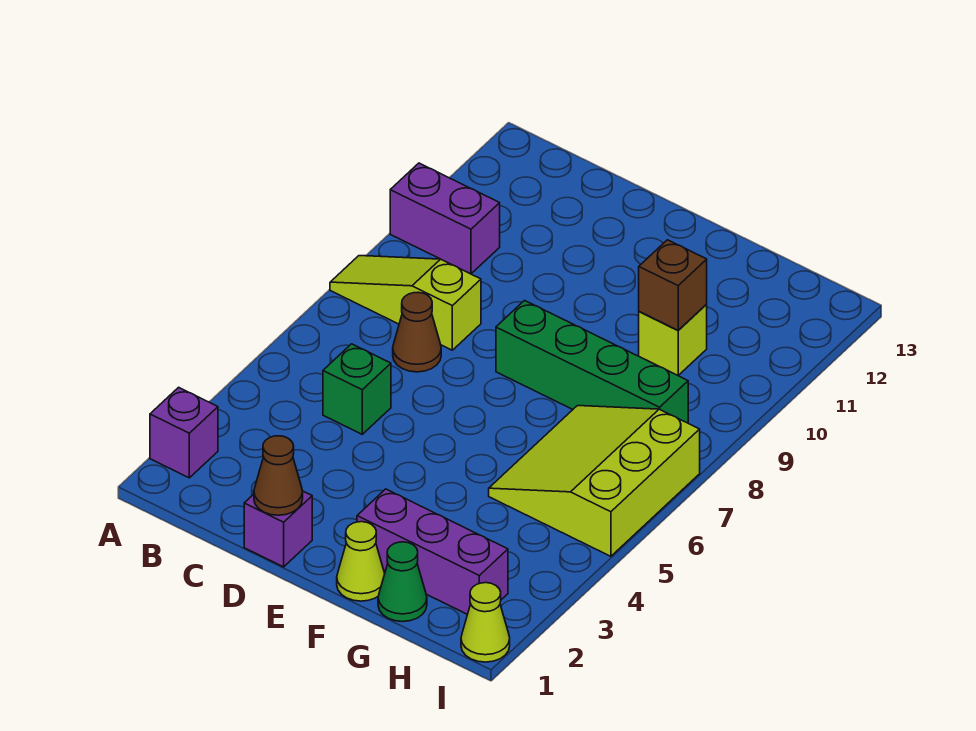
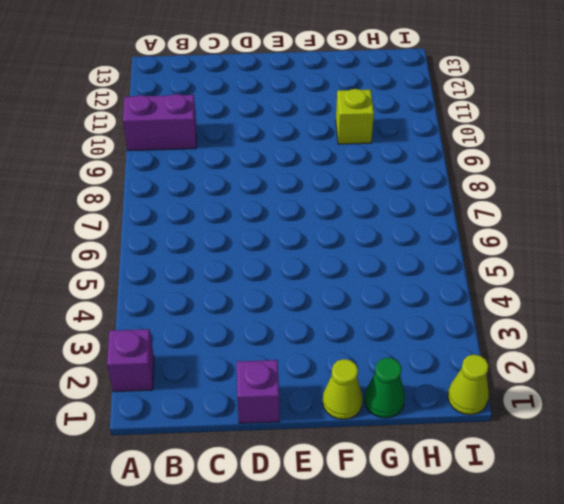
none -> lime 1x3 slope [330,256,481,350]
none -> green 1x1 brick [323,344,391,434]
none -> brown 1x1 cone [393,292,441,372]

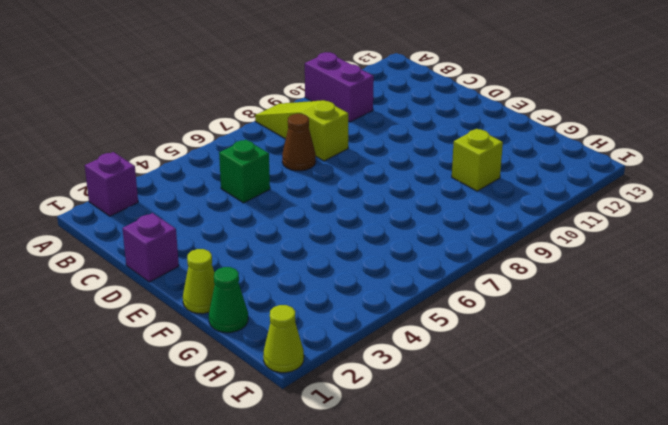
none -> green 1x4 brick [496,301,688,423]
none -> purple 1x3 brick [357,489,508,614]
none -> lime 3x3 slope [489,406,700,556]

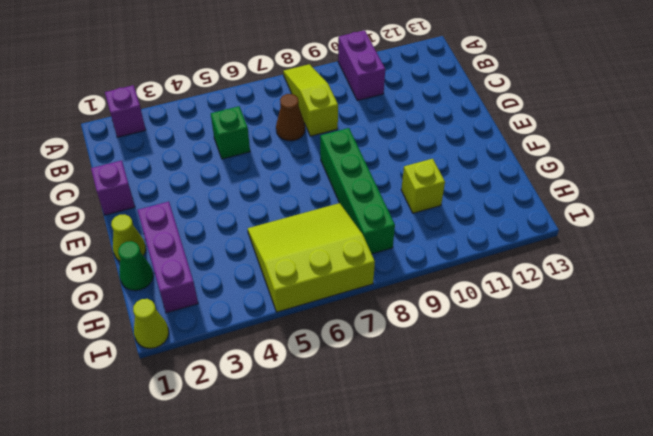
none -> brown 1x1 cone [254,436,303,515]
none -> brown 1x1 brick [639,240,707,330]

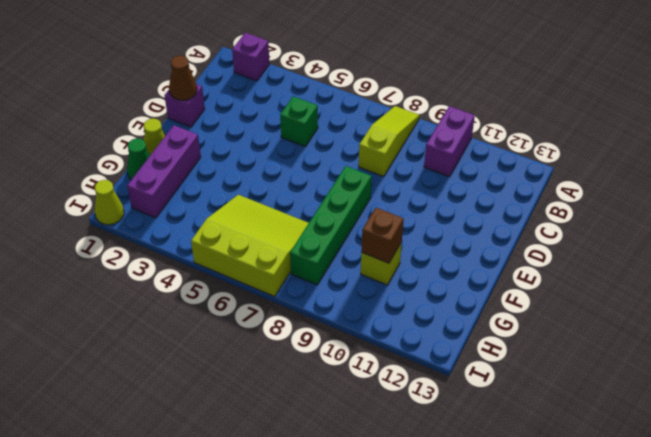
none -> brown 1x1 cone [393,292,441,372]

